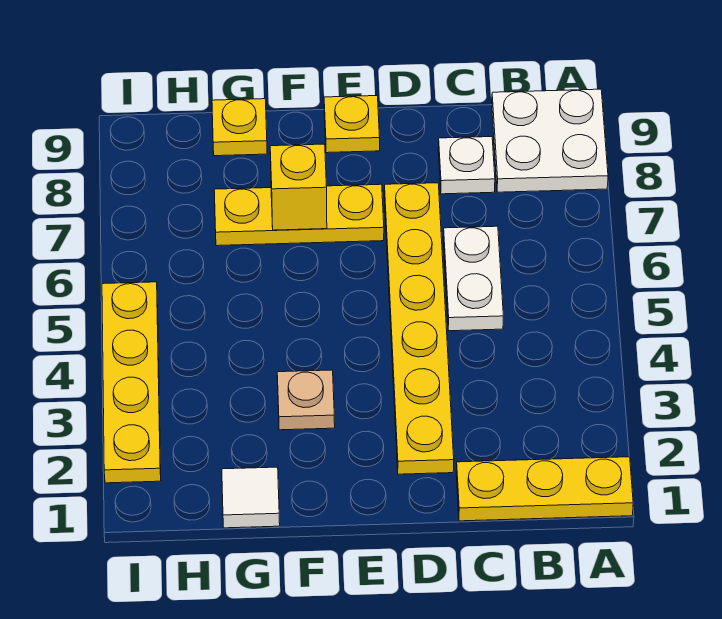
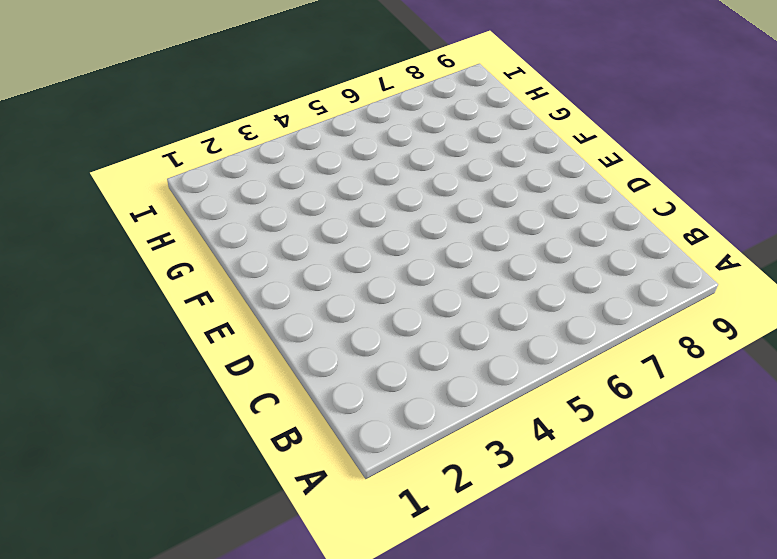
none -> yellow 1x3 plate [456,457,633,521]
none -> white 2x2 plate [492,89,608,192]
none -> white 1x2 plate [443,226,503,331]

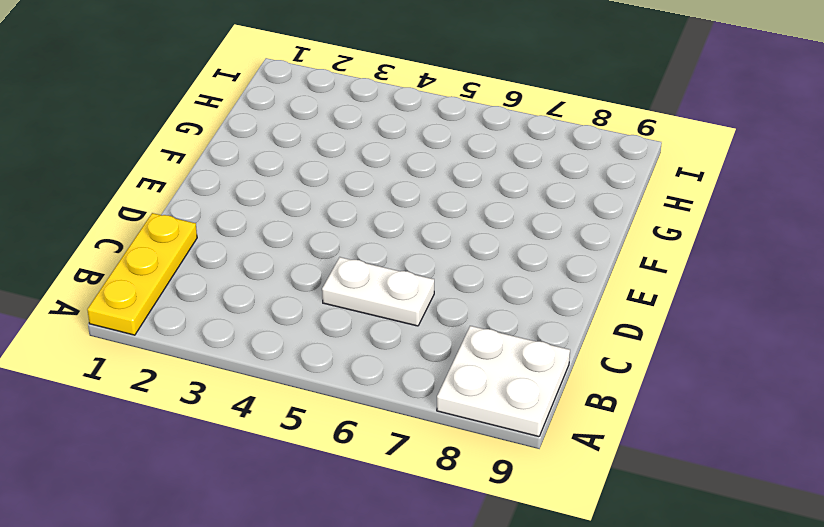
none -> white 1x1 plate [438,137,495,194]
none -> yellow 1x6 plate [384,183,454,474]
none -> yellow 1x3 plate [214,184,384,246]

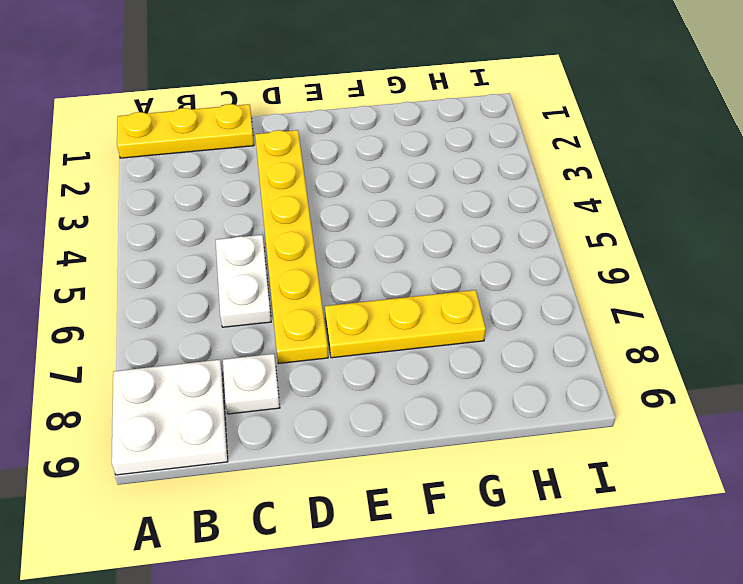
none -> yellow 1x1 plate [324,96,380,153]
none -> tan 1x1 plate [277,370,335,430]
none -> white 1x1 tile [222,467,280,528]

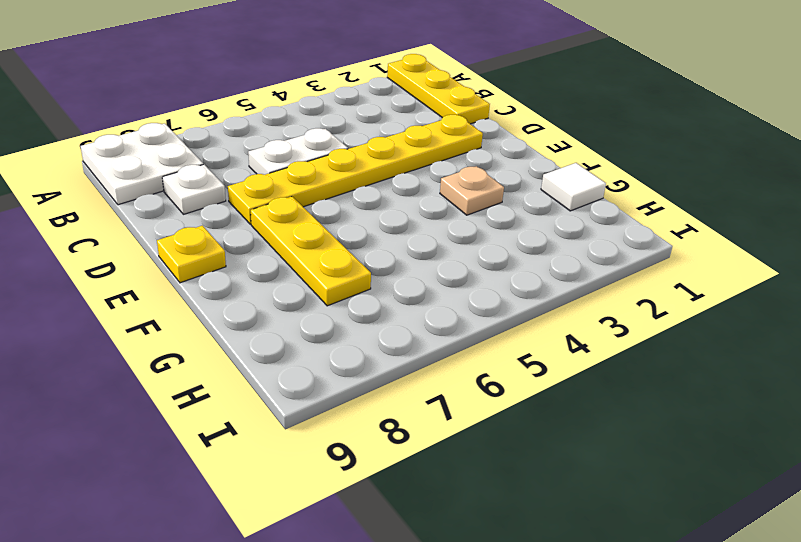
none -> yellow 1x1 plate [212,99,267,156]
none -> yellow 1x4 plate [102,282,161,483]
none -> yellow 1x1 brick [270,144,327,230]

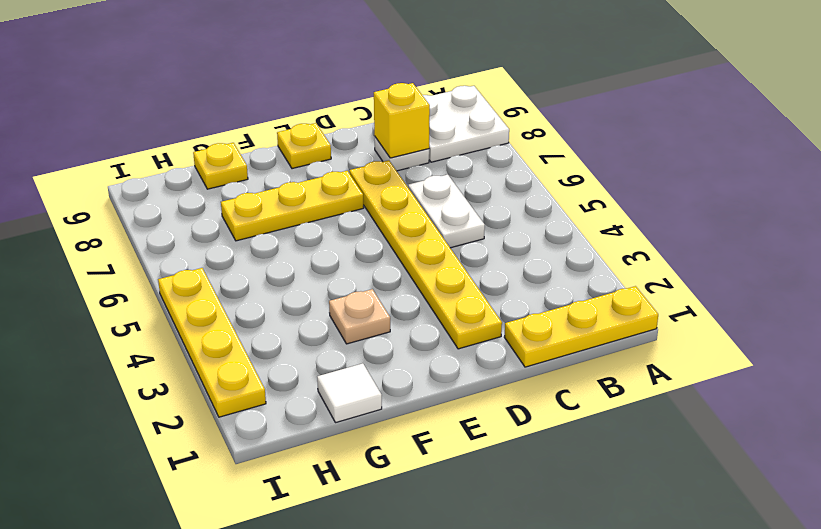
yellow 1x1 brick [374,83,430,158] -> yellow 1x1 brick moved to [270,144,327,230]

